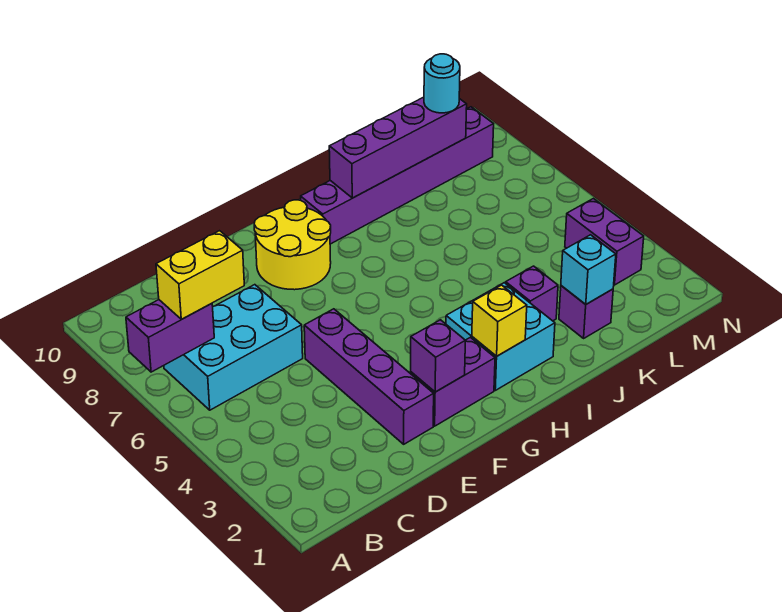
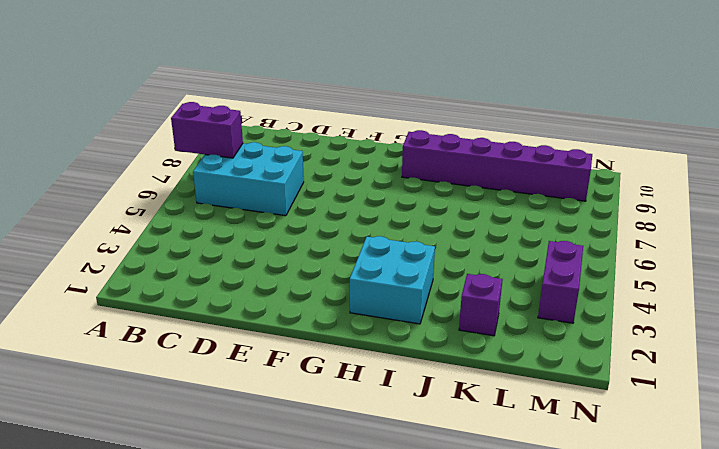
none -> purple 1x4 brick [304,309,434,444]
none -> purple 1x2 brick [411,337,495,426]
none -> yellow 2x2 round brick [254,200,331,290]

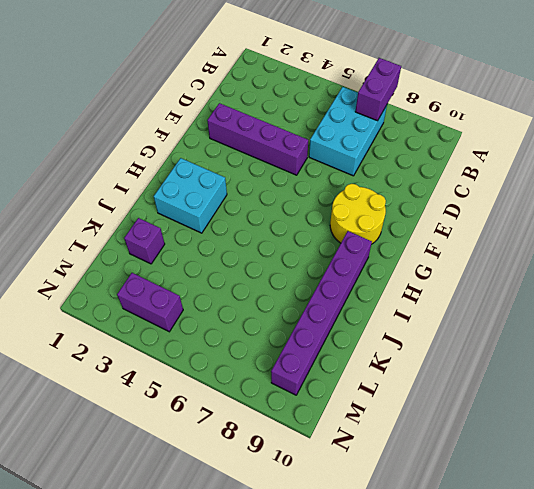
none -> purple 1x2 brick [411,337,495,426]
none -> purple 1x1 brick [506,266,558,321]
none -> purple 1x1 brick [411,320,465,392]

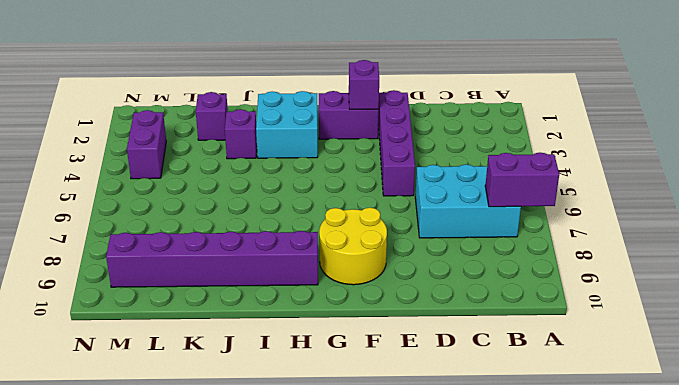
none -> yellow 1x1 brick [472,285,527,356]
none -> purple 1x4 brick [329,97,467,198]
none -> cyan 1x1 brick [561,235,616,304]

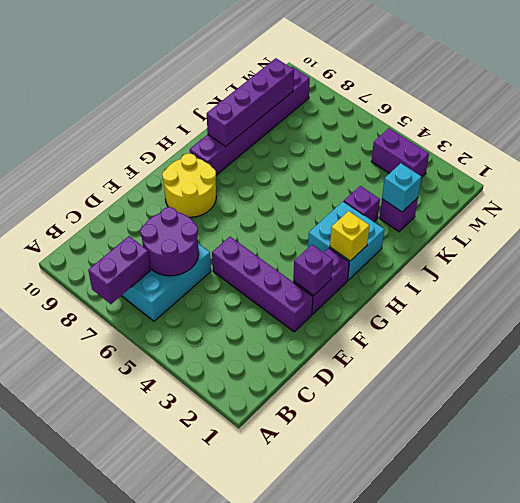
purple 2x2 round brick [140,207,199,276] -> none
none -> yellow 1x2 brick [156,231,244,319]
none -> cyan 1x1 round brick [424,54,460,113]

